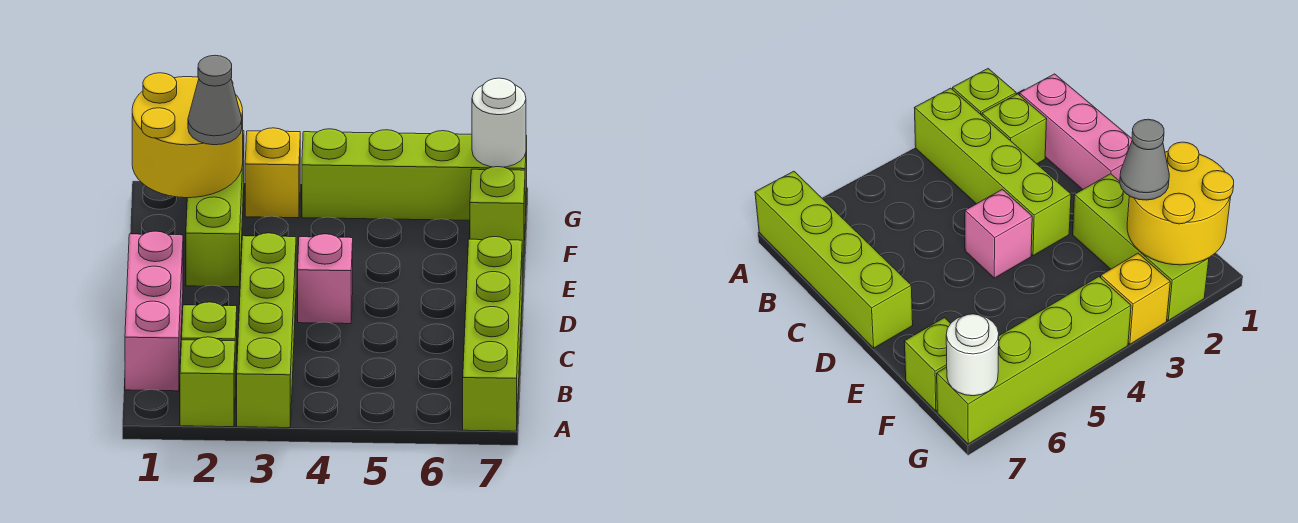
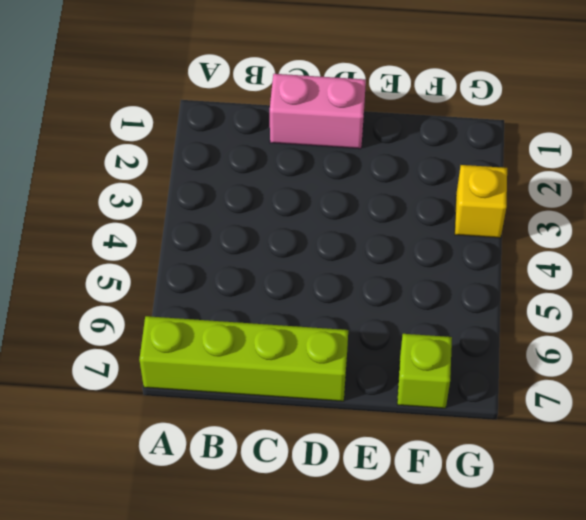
pink 1x2 brick [270,74,366,149] -> pink 1x3 brick [125,231,183,391]
none -> lime 1x1 brick [180,337,235,427]
none -> lime 1x4 brick [237,233,296,428]
none -> lime 1x1 brick [182,302,237,389]

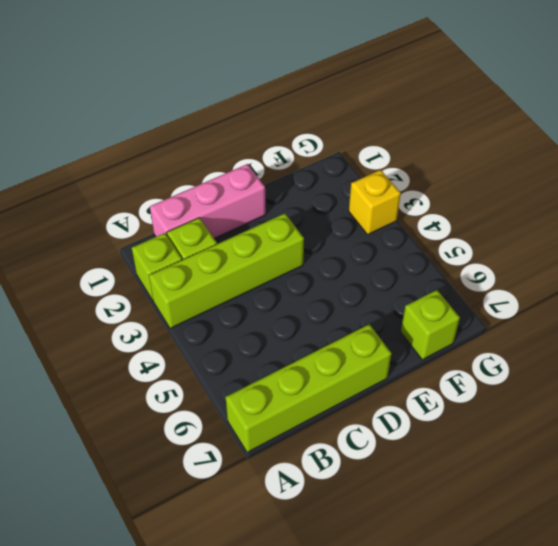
none -> pink 1x1 brick [298,234,353,324]
none -> lime 1x3 brick [186,131,244,287]
none -> lime 1x4 brick [302,129,527,220]

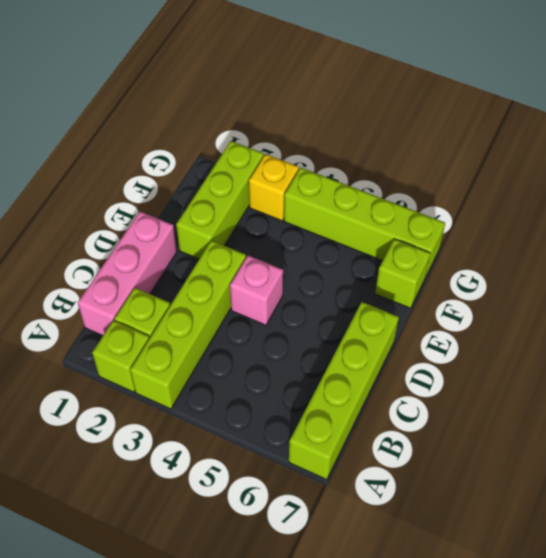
none -> yellow 2x2 round brick [132,73,243,198]
none -> white 1x1 round brick [472,78,526,167]
none -> grey 1x1 cone [188,55,242,145]

